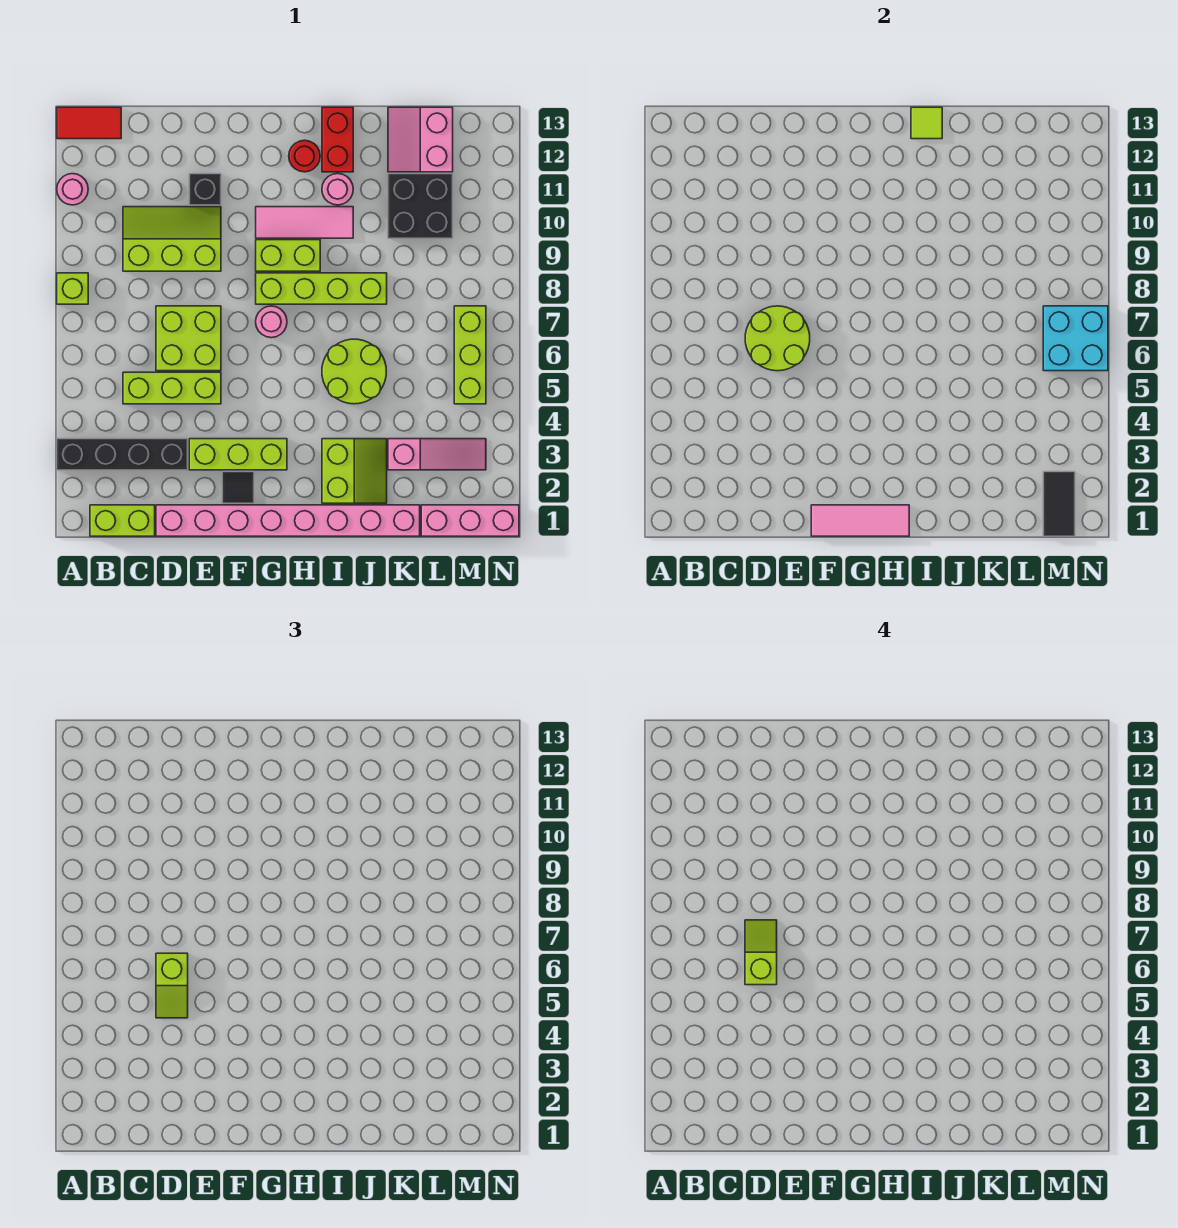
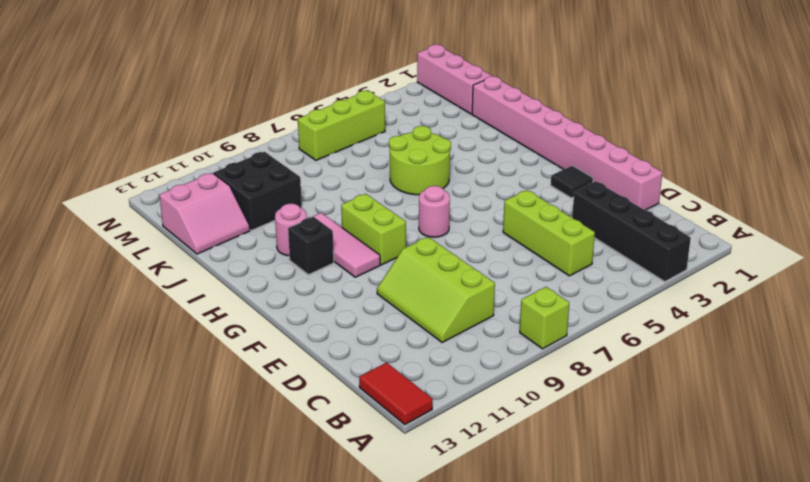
black 1x1 brick [288,217,334,275] -> black 1x1 brick moved to [189,174,221,205]
none -> pink 1x1 round brick [57,174,88,205]
none -> lime 1x2 brick [90,505,155,536]
none -> lime 2x2 brick [156,306,221,371]
none -> lime 1x3 brick [189,439,287,470]

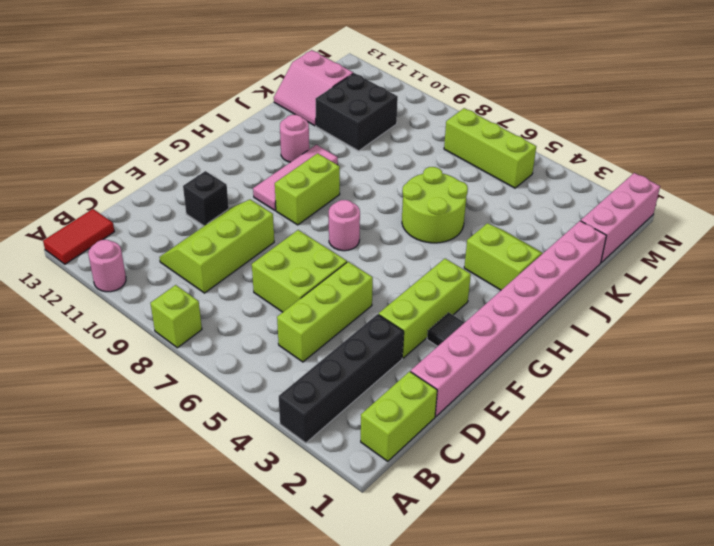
none -> lime 1x4 brick [256,273,387,304]
none -> red 1x1 round brick [289,140,320,172]
none -> red 1x2 brick [322,107,353,172]
none -> pink 1x3 slope [388,439,486,470]

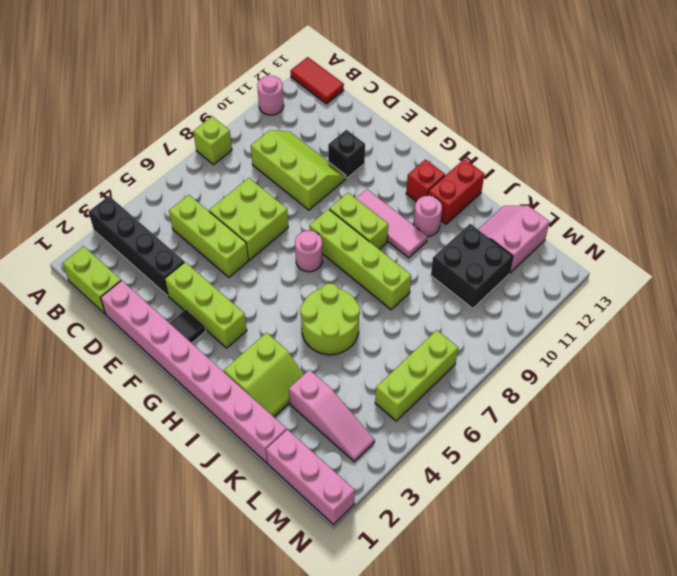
red 1x1 brick [406,160,445,202] -> red 1x1 round brick [289,140,320,172]
none -> lime 2x2 round brick [745,306,810,371]
none -> pink 1x3 tile [811,505,909,536]
none -> lime 1x1 tile [911,107,942,139]
none -> black 1x2 tile [1043,472,1075,536]

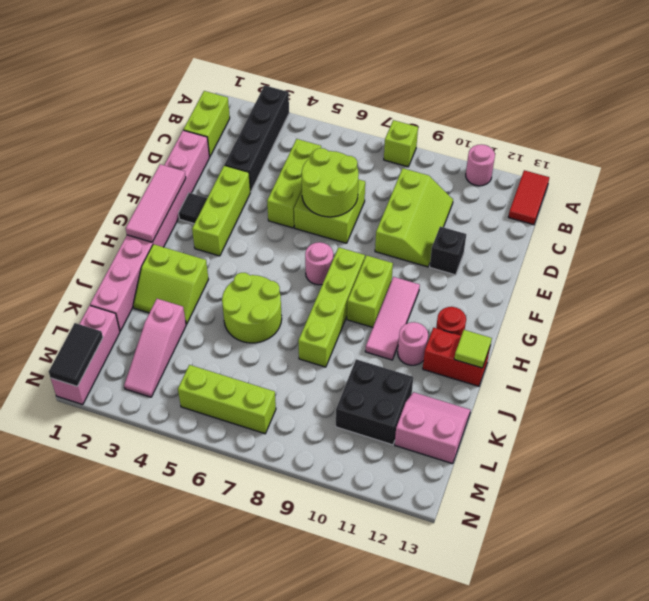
black 1x2 tile [49,323,103,386] -> black 1x2 tile turned to [1043,472,1075,536]
none -> cyan 2x2 brick [1043,306,1108,371]
none -> lime 1x2 slope [156,953,188,1018]
none -> lime 1x2 slope [745,920,777,985]

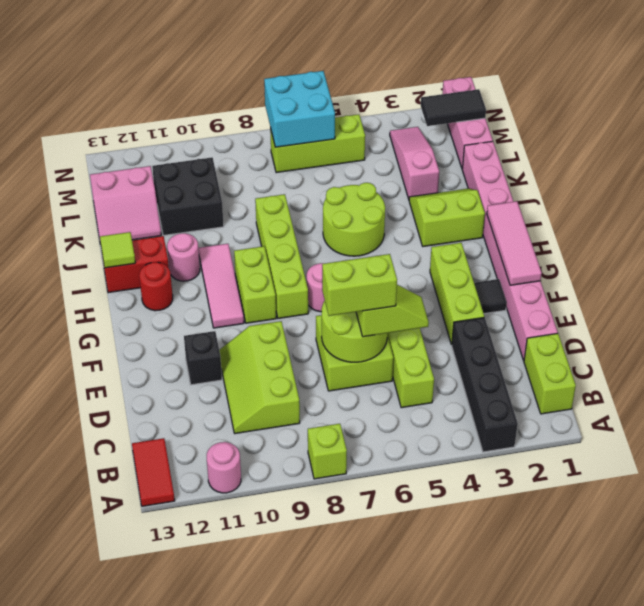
lime 1x2 brick [322,254,397,316] -> lime 1x2 slope [745,920,777,985]

